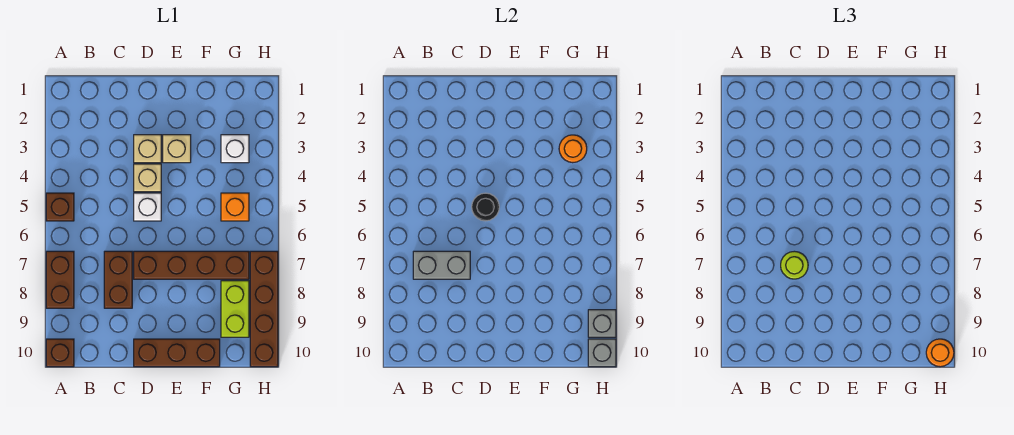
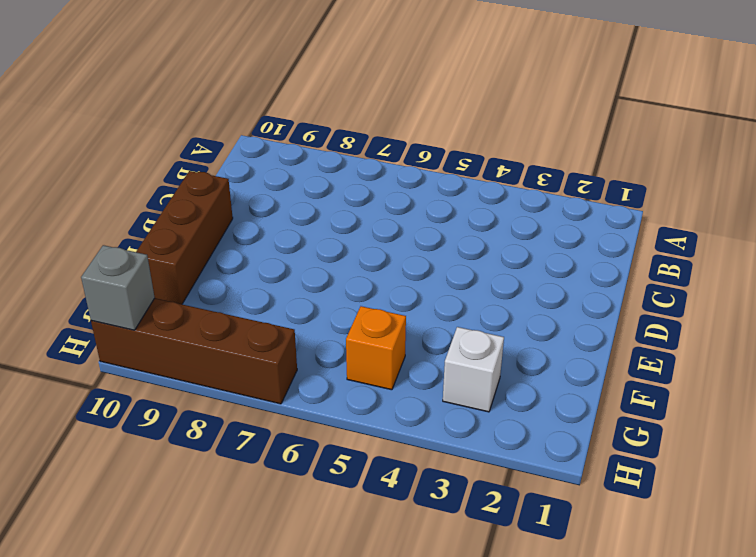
none -> brown 1x1 brick [46,193,74,221]
none -> brown 1x2 brick [46,251,74,308]
none -> brown 1x1 brick [46,339,74,367]

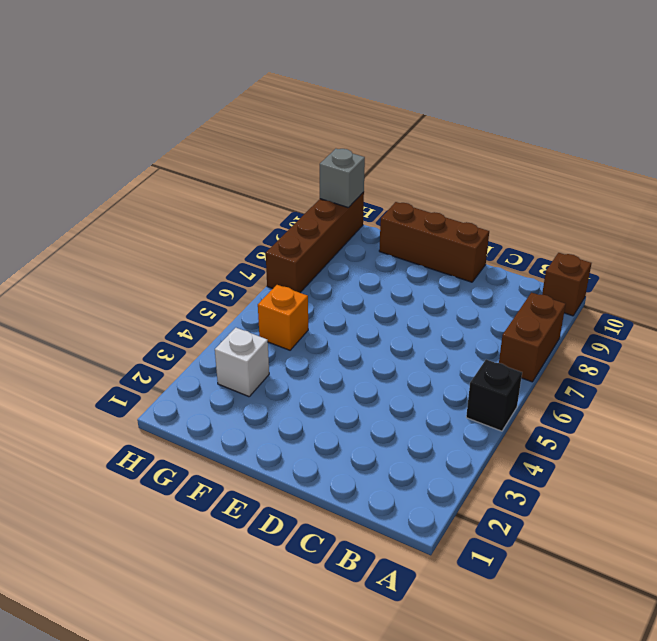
black 1x1 brick [466,360,522,431] -> brown 1x1 brick [46,193,74,221]
none -> brown 1x2 brick [104,251,132,308]
none -> tan 1x1 brick [134,135,161,163]
none -> tan 1x1 brick [134,164,161,192]

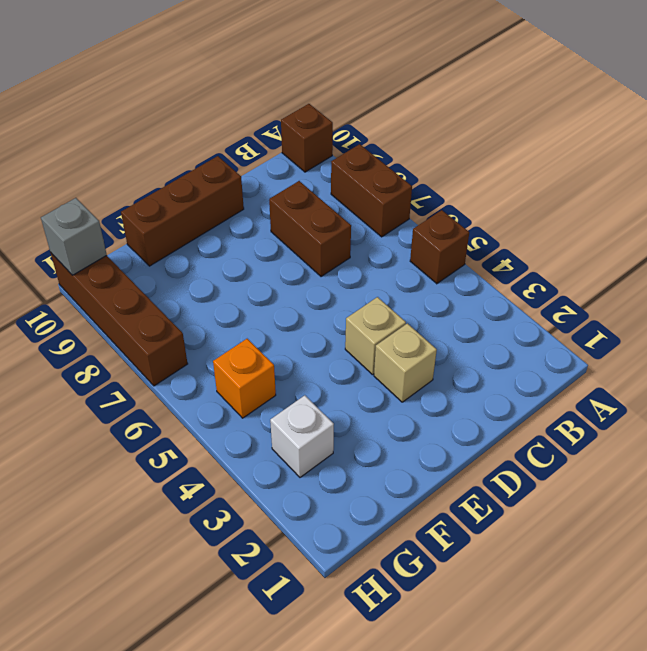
none -> white 1x1 brick [134,193,161,221]
none -> brown 1x4 brick [134,251,249,279]
none -> tan 1x1 brick [163,135,191,163]

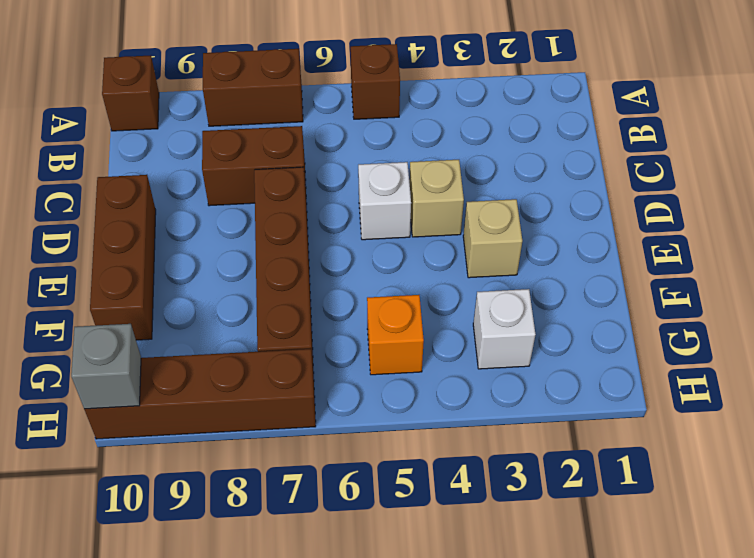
none -> tan 1x1 brick [134,135,161,163]
none -> lime 1x2 brick [221,281,249,337]
none -> grey 1x2 brick [413,251,470,279]

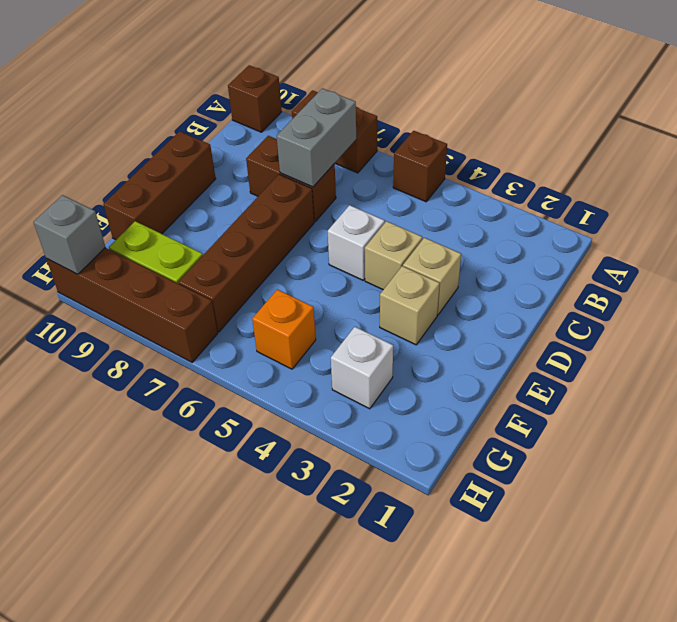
none -> black 1x1 round brick [472,193,499,221]
none -> orange 1x1 round brick [559,135,587,163]
none -> grey 1x1 brick [588,310,616,337]

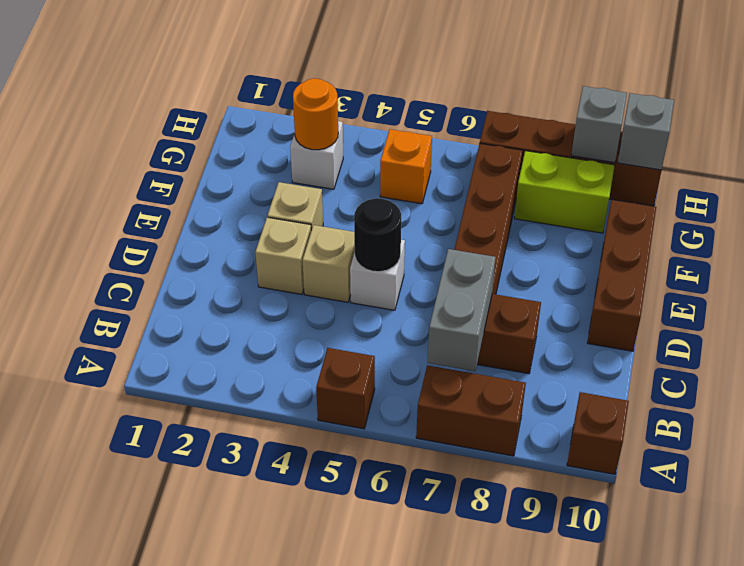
none -> lime 1x1 round brick [781,251,808,279]
none -> orange 1x1 round brick [926,339,954,367]

